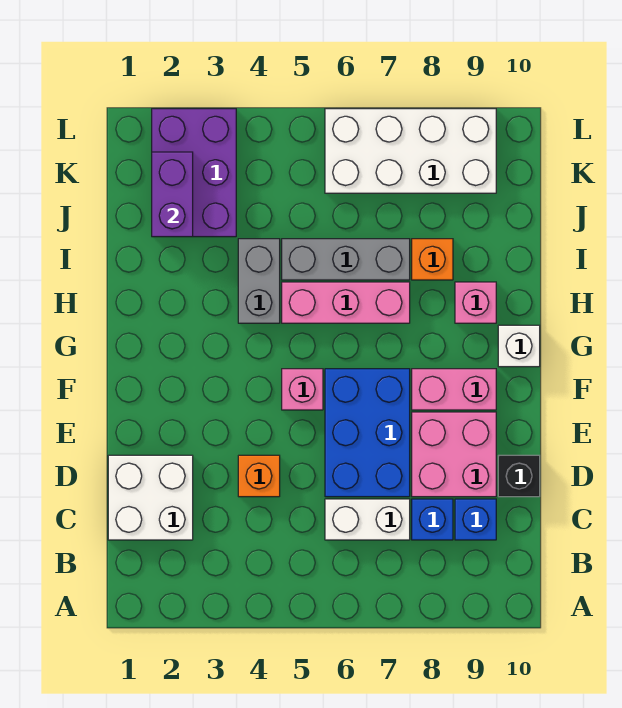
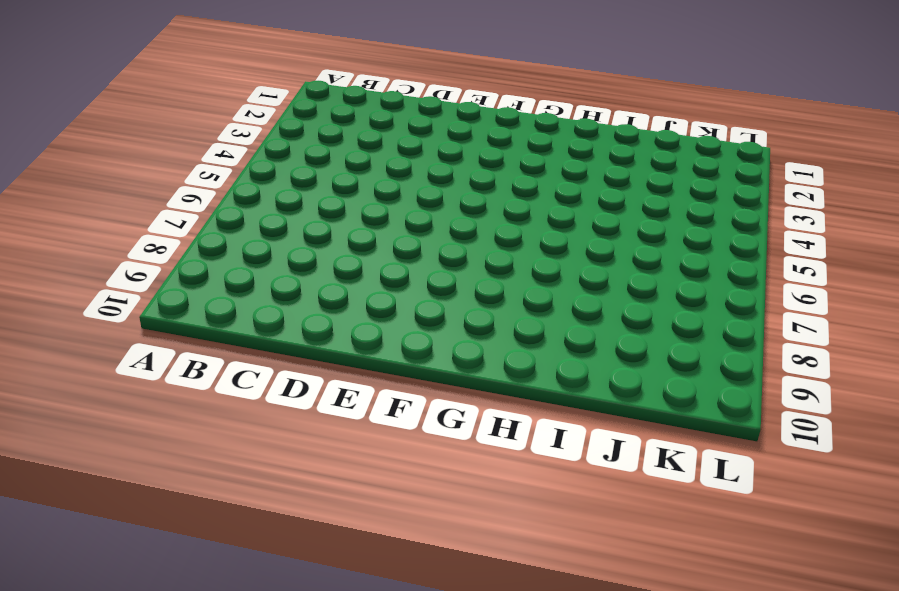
none -> white 2x2 brick [108,455,193,540]
none -> white 1x2 brick [325,499,410,540]
none -> blue 1x1 brick [412,499,453,540]

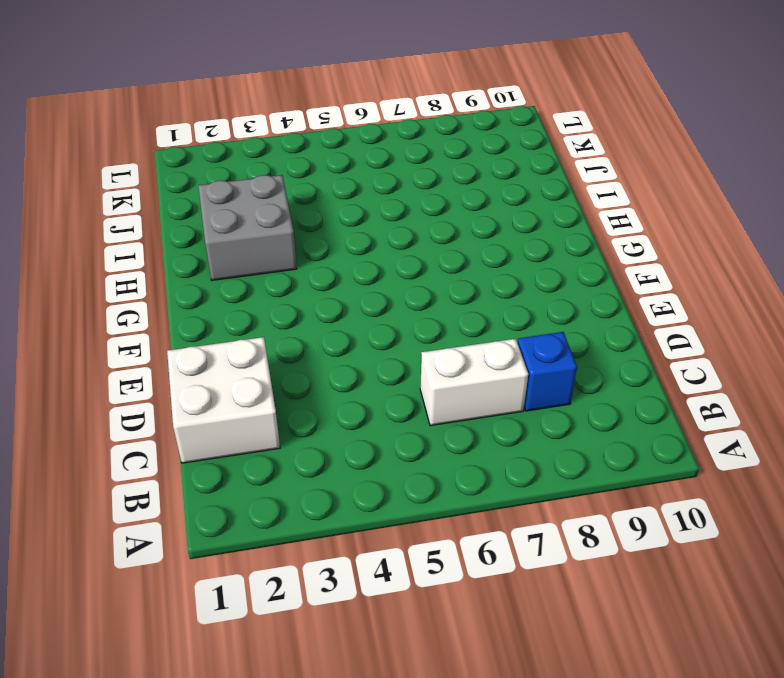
grey 2x2 brick [198,175,297,280] -> none
none -> blue 1x1 brick [455,499,496,540]
none -> orange 1x1 brick [238,455,280,497]
none -> blue 2x3 brick [325,369,410,497]

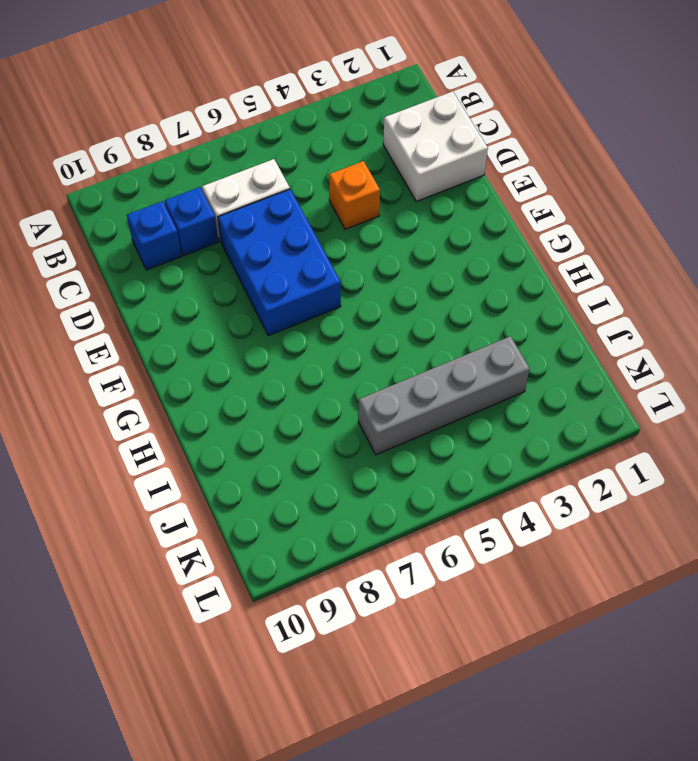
grey 1x4 brick [358,336,530,455] -> purple 2x3 brick [152,109,236,237]
none -> pink 2x2 brick [412,412,496,497]
none -> black 1x1 brick [498,455,540,497]
none -> pink 1x1 brick [282,369,323,410]

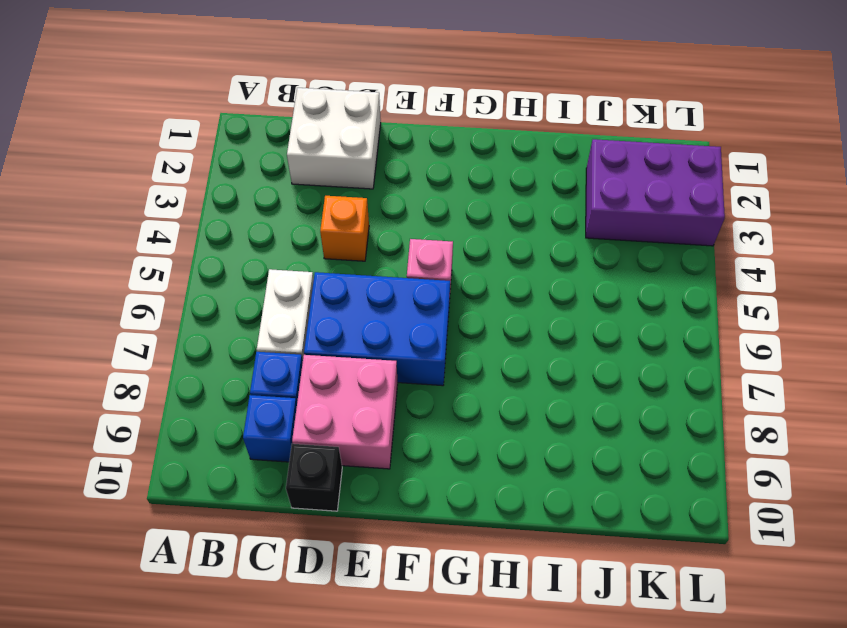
none -> pink 1x2 brick [412,369,496,410]
none -> white 1x1 brick [498,325,540,367]
none -> grey 1x2 brick [238,239,280,323]

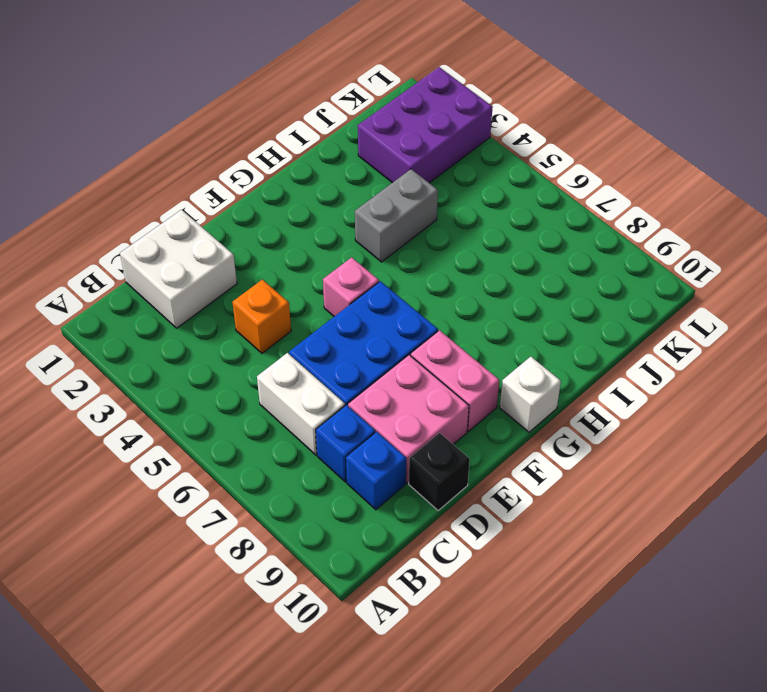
none -> pink 1x3 brick [282,282,410,323]
none -> pink 1x1 brick [455,282,496,323]
none -> grey 1x3 brick [282,239,410,280]

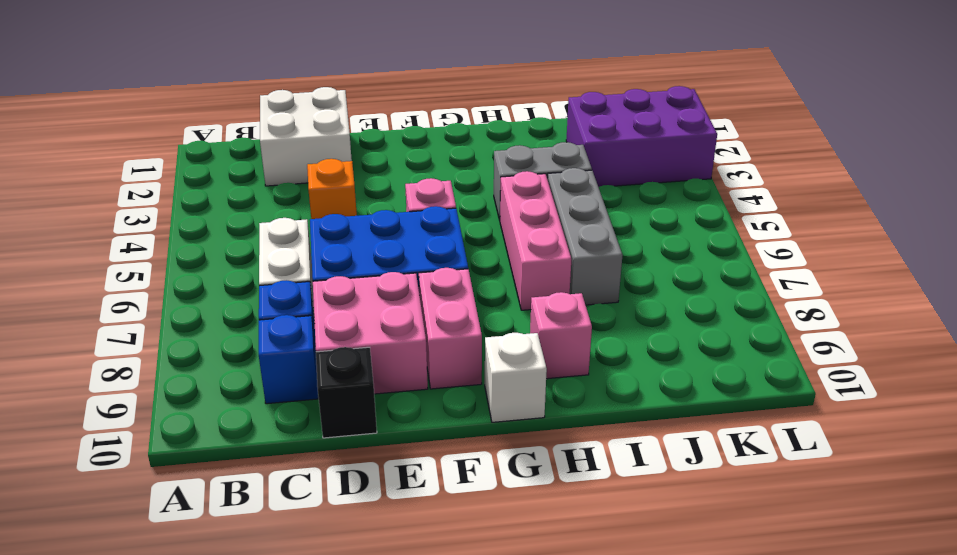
none -> orange 1x1 brick [412,239,453,280]
none -> white 2x4 brick [325,109,496,193]
none -> purple 1x2 brick [152,152,193,237]

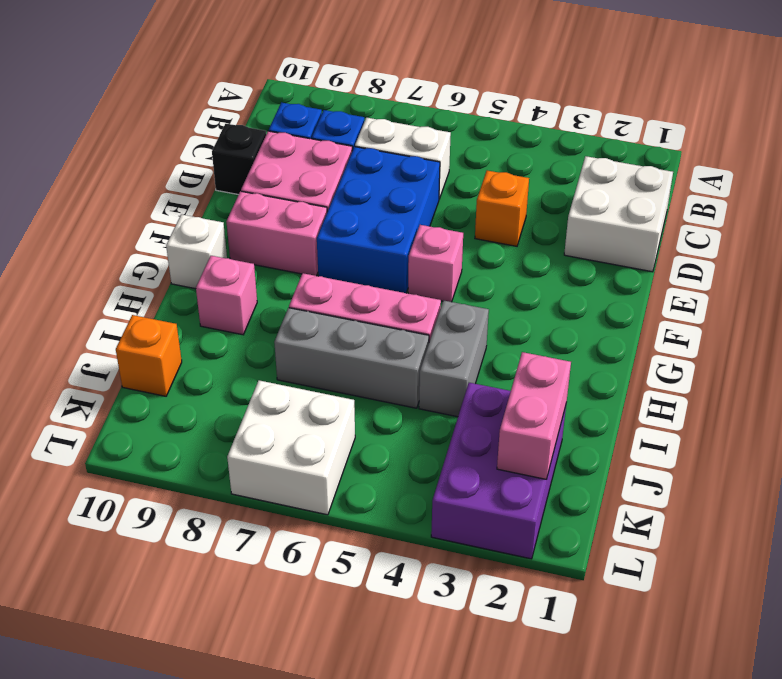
pink 1x2 brick [497,352,571,480] -> purple 1x2 brick [152,152,193,237]
orange 1x1 brick [116,315,182,396] -> orange 1x1 brick moved to [412,239,453,280]
white 2x2 brick [227,380,355,515] -> white 2x4 brick [325,109,496,193]

